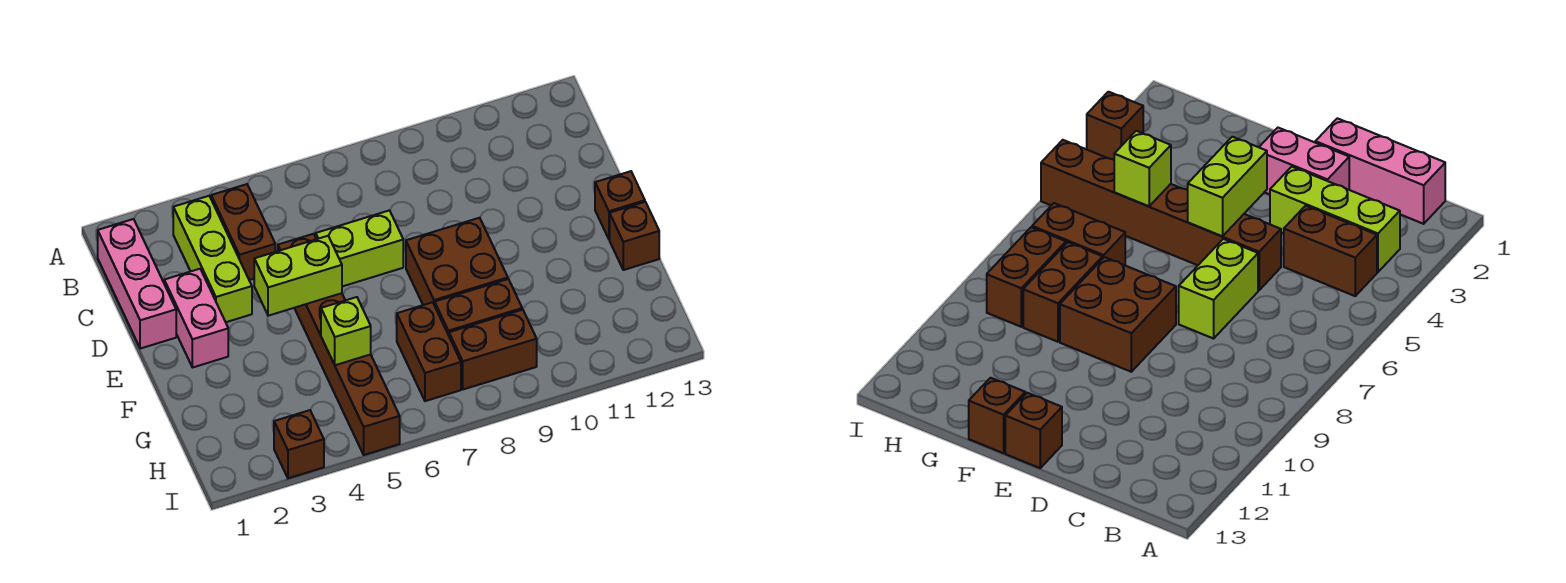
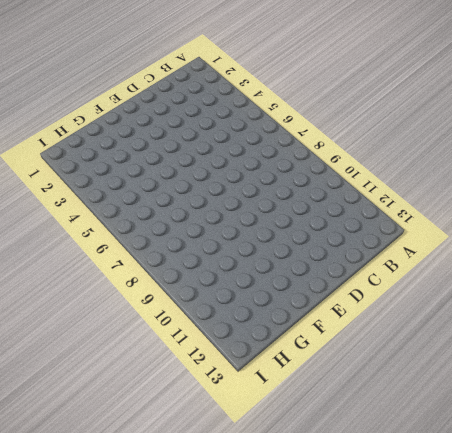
none -> pink 1x3 brick [98,219,176,349]
none -> lime 1x3 brick [173,196,252,322]
none -> brown 1x2 brick [211,184,275,280]

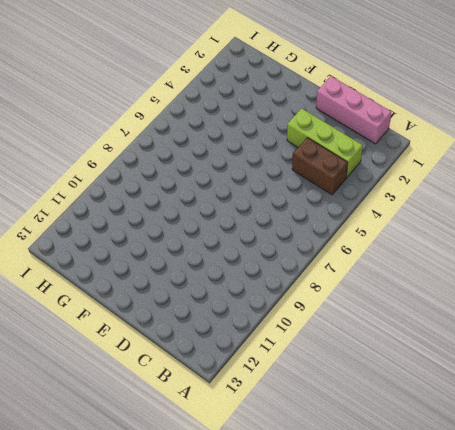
none -> pink 1x2 brick [164,269,228,368]
none -> brown 1x6 brick [278,234,400,455]
none -> lime 1x2 brick [316,210,403,286]

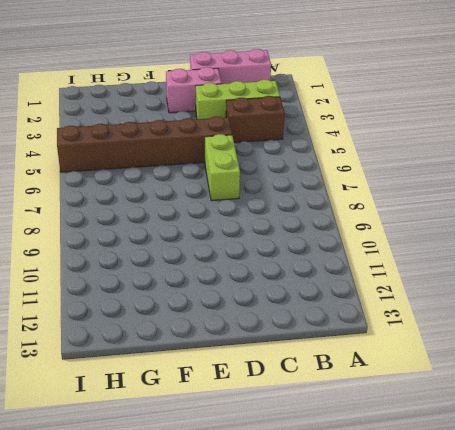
none -> brown 2x2 brick [406,218,508,305]
none -> brown 1x1 brick [595,171,645,239]
none -> brown 1x1 brick [610,202,659,270]

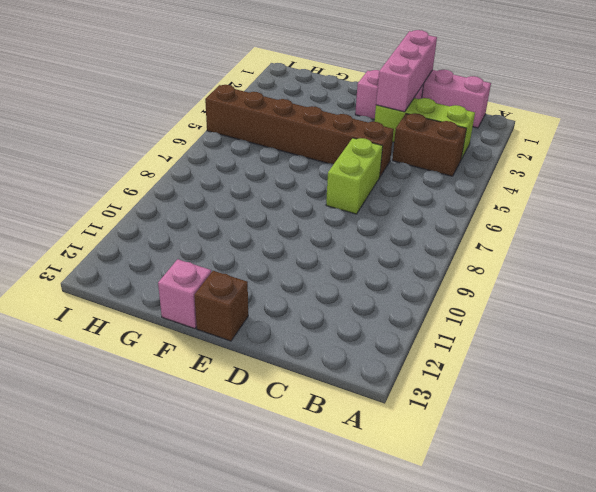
pink 1x3 brick [376,30,437,112] -> none
pink 1x1 brick [158,259,211,329] -> brown 1x1 brick [610,202,659,270]
none -> brown 2x2 brick [406,218,508,305]
none -> brown 1x2 brick [397,302,461,401]
none -> brown 1x2 brick [435,279,522,336]

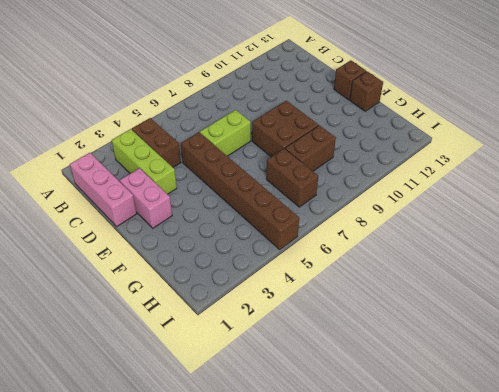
none -> brown 1x2 brick [449,310,537,389]
none -> brown 1x1 brick [274,410,324,478]
none -> lime 1x2 brick [254,236,342,316]

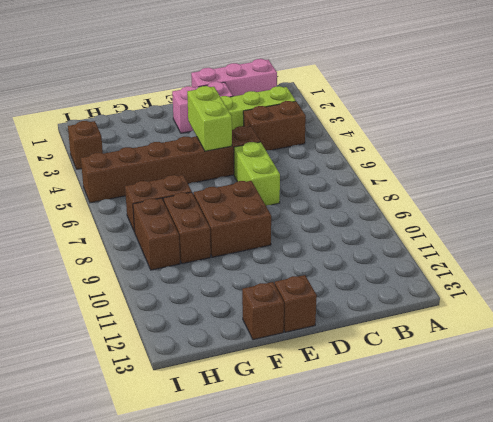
none -> lime 1x1 brick [321,297,371,365]

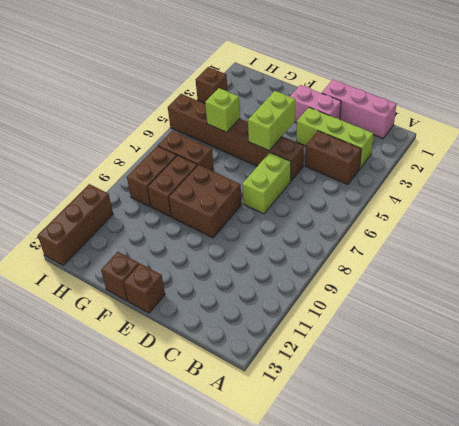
brown 1x3 brick [38,184,113,265] -> none

